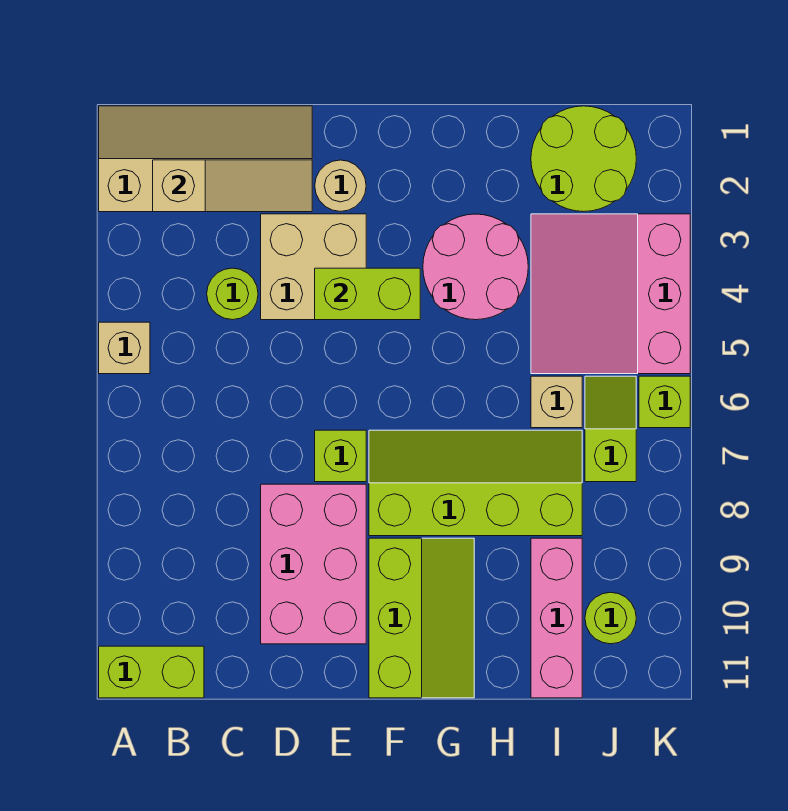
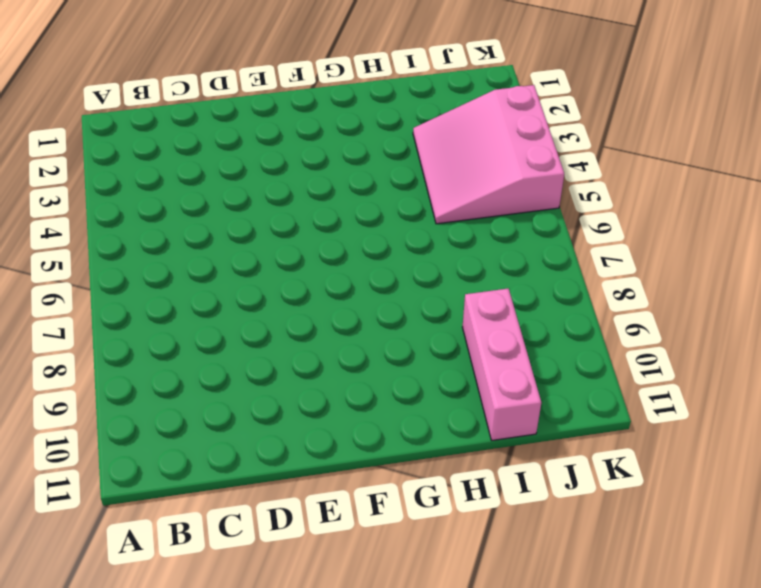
none -> tan 2x4 slope [99,106,312,212]
none -> tan 1x1 brick [99,322,150,374]
none -> lime 1x2 brick [99,646,204,698]

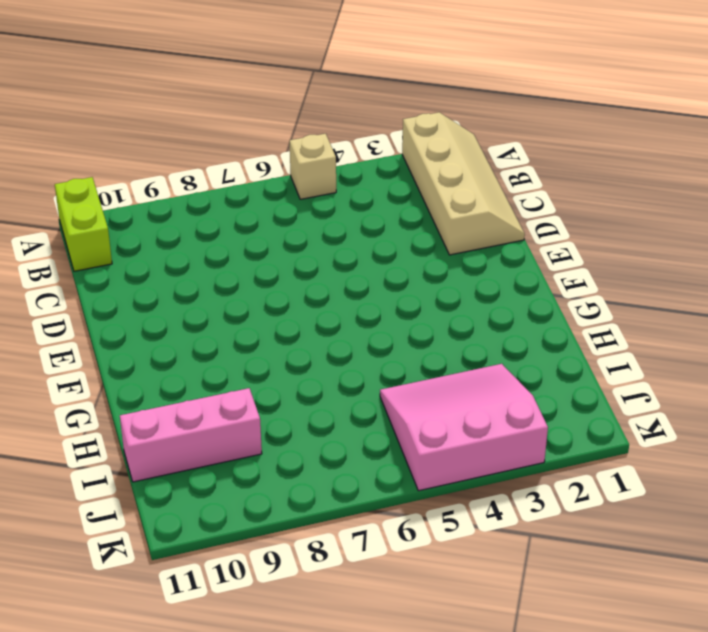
none -> lime 1x1 round brick [207,268,258,320]
none -> tan 2x2 brick [261,214,366,320]
none -> pink 2x3 brick [261,484,366,644]

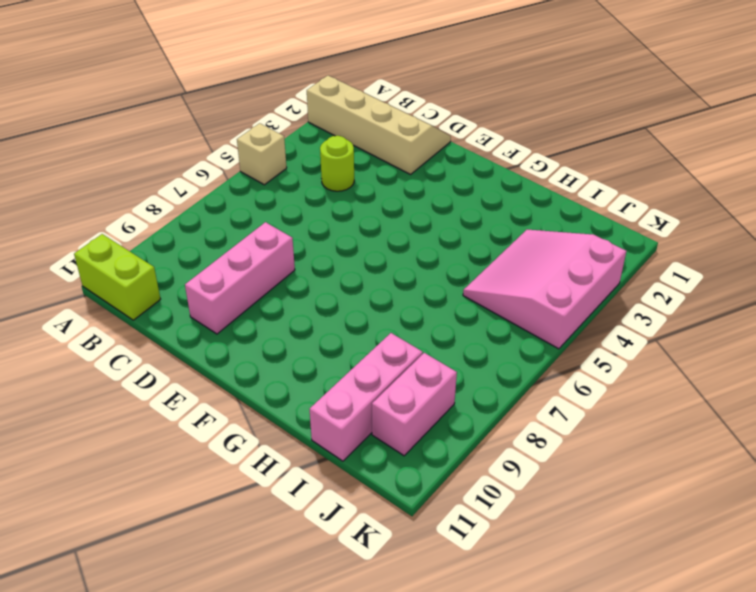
pink 1x3 brick [185,222,295,334] -> pink 2x3 brick [261,484,366,644]
pink 1x2 brick [372,353,457,456] -> lime 1x1 round brick [585,592,636,644]
none -> tan 2x2 brick [261,214,366,320]
none -> tan 1x1 round brick [315,160,366,211]
none -> lime 1x1 brick [315,430,366,482]

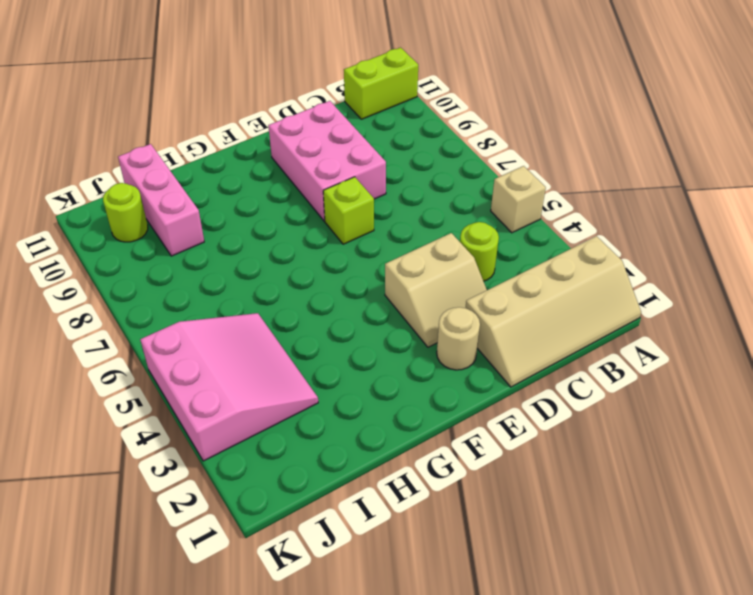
tan 2x2 slope [385,233,487,347] -> tan 2x2 brick [261,214,366,320]
none -> lime 2x4 slope [369,430,582,536]
none -> lime 2x3 slope [369,538,474,698]
none -> pink 2x2 round brick [423,214,528,320]

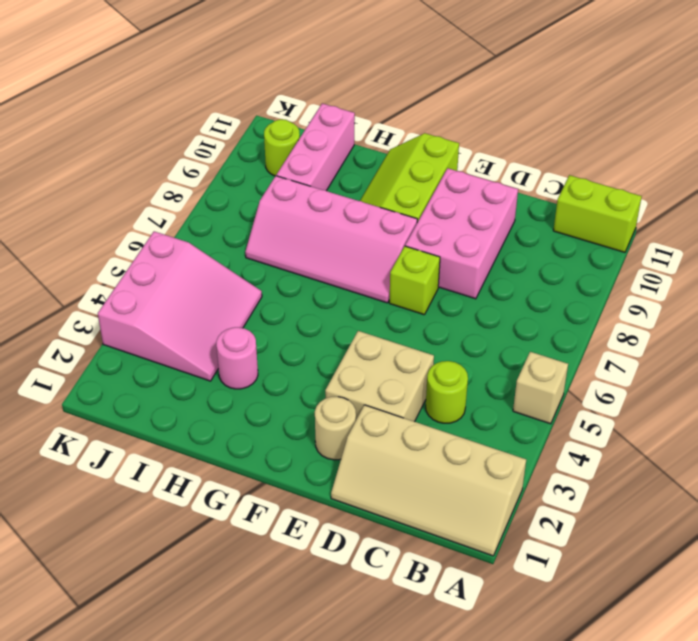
pink 2x4 slope [245,176,417,303] -> lime 2x4 slope [369,430,582,536]
pink 1x1 round brick [216,327,258,389] -> pink 2x2 round brick [423,214,528,320]
none -> lime 2x2 round brick [531,106,636,212]
none -> tan 1x1 brick [531,376,582,428]
none -> lime 1x2 slope [585,376,636,482]

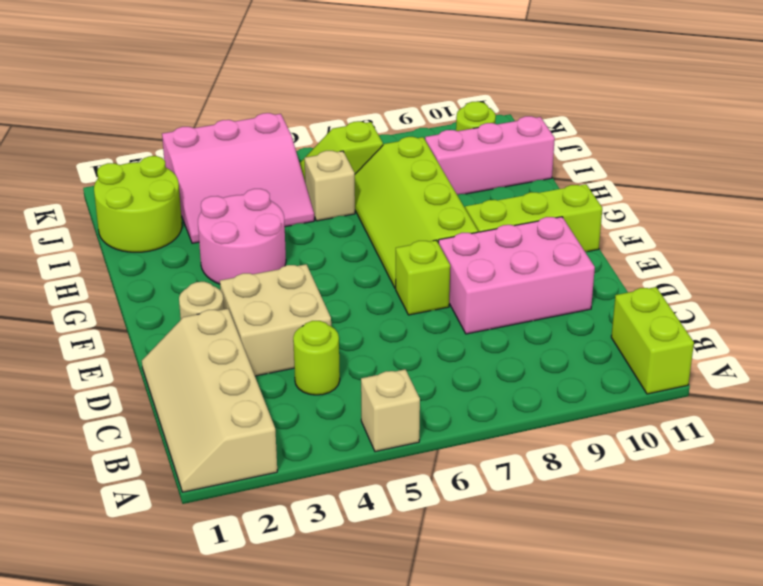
none -> lime 1x1 brick [639,376,690,428]
none -> tan 1x3 slope [153,160,312,212]
none -> lime 1x2 brick [315,268,420,320]

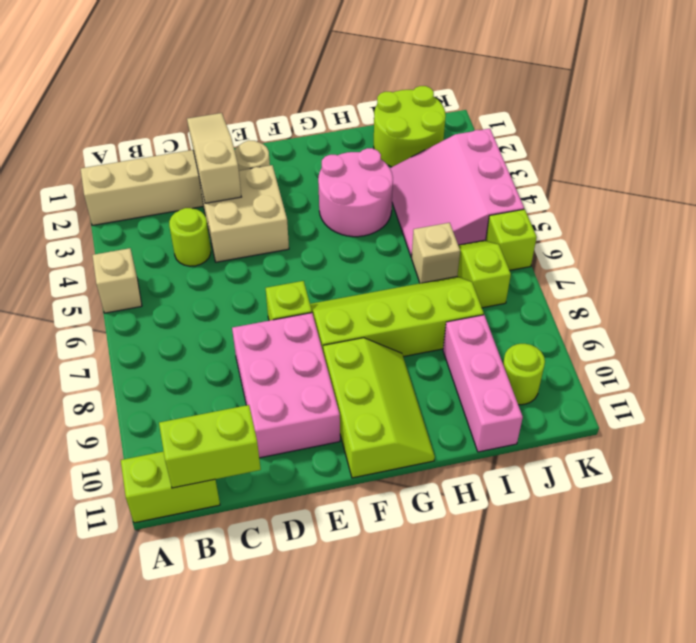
lime 1x2 brick [159,405,261,488] -> lime 1x2 brick moved to [315,268,420,320]
tan 1x3 slope [187,113,241,203] -> tan 1x3 slope turned to [153,160,312,212]

